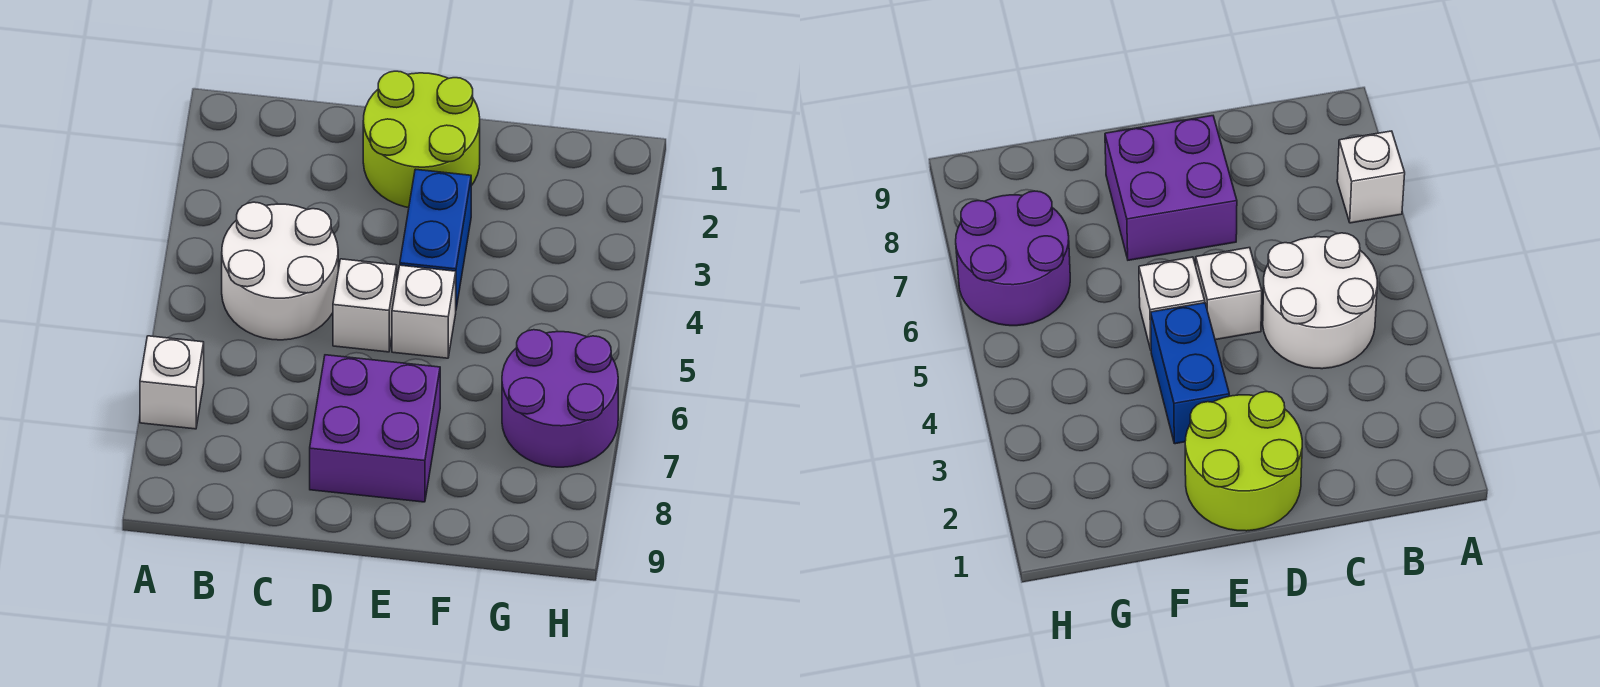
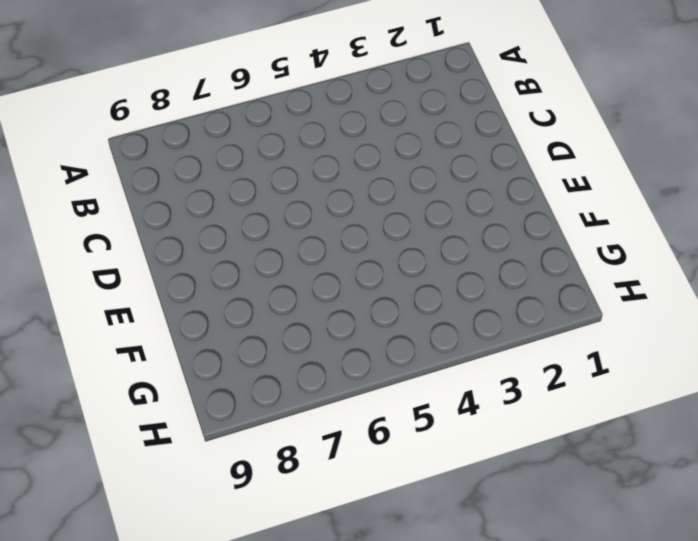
none -> white 1x1 brick [140,336,204,429]
none -> white 2x2 round brick [222,202,338,340]

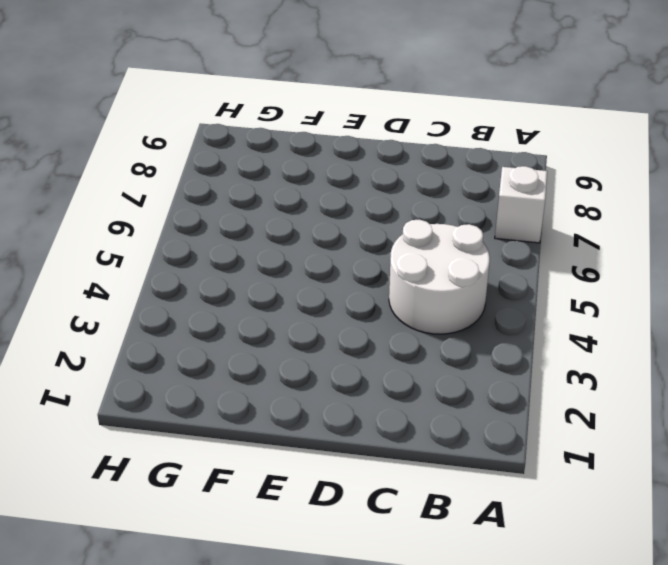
none -> lime 2x2 round brick [363,71,480,208]
none -> white 1x1 brick [333,259,397,352]

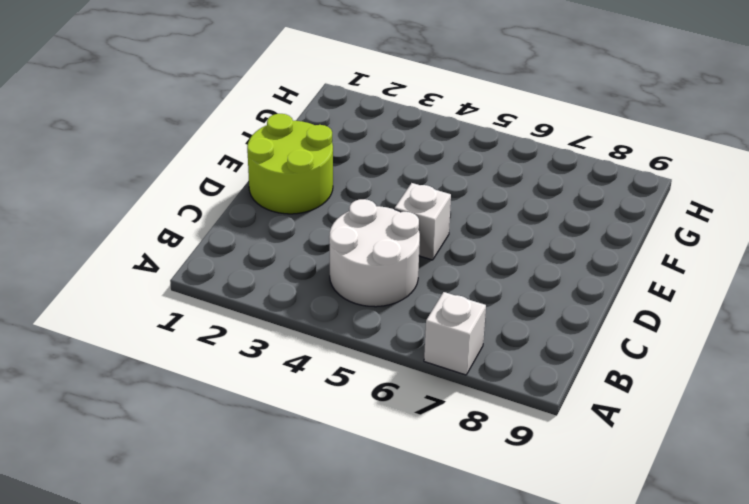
none -> purple 2x2 brick [310,355,440,502]
none -> blue 1x2 brick [400,169,471,308]

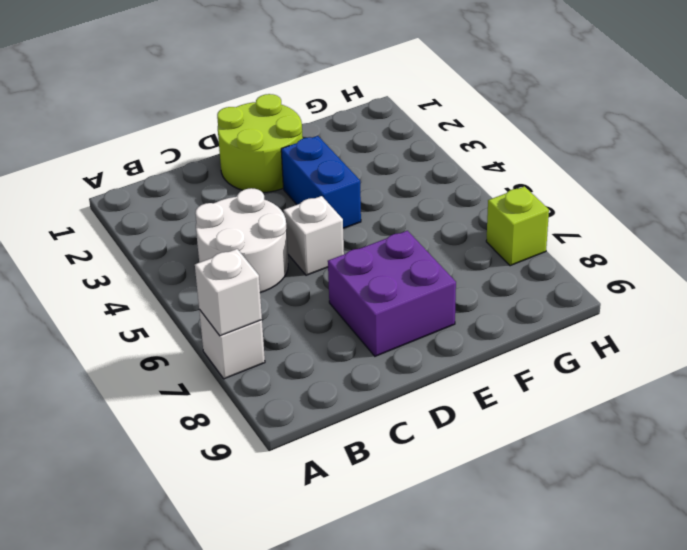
white 1x1 brick [195,249,262,336] -> white 1x1 brick moved to [392,265,456,358]
lime 1x1 brick [486,186,549,266] -> purple 2x2 round brick [502,330,618,467]

